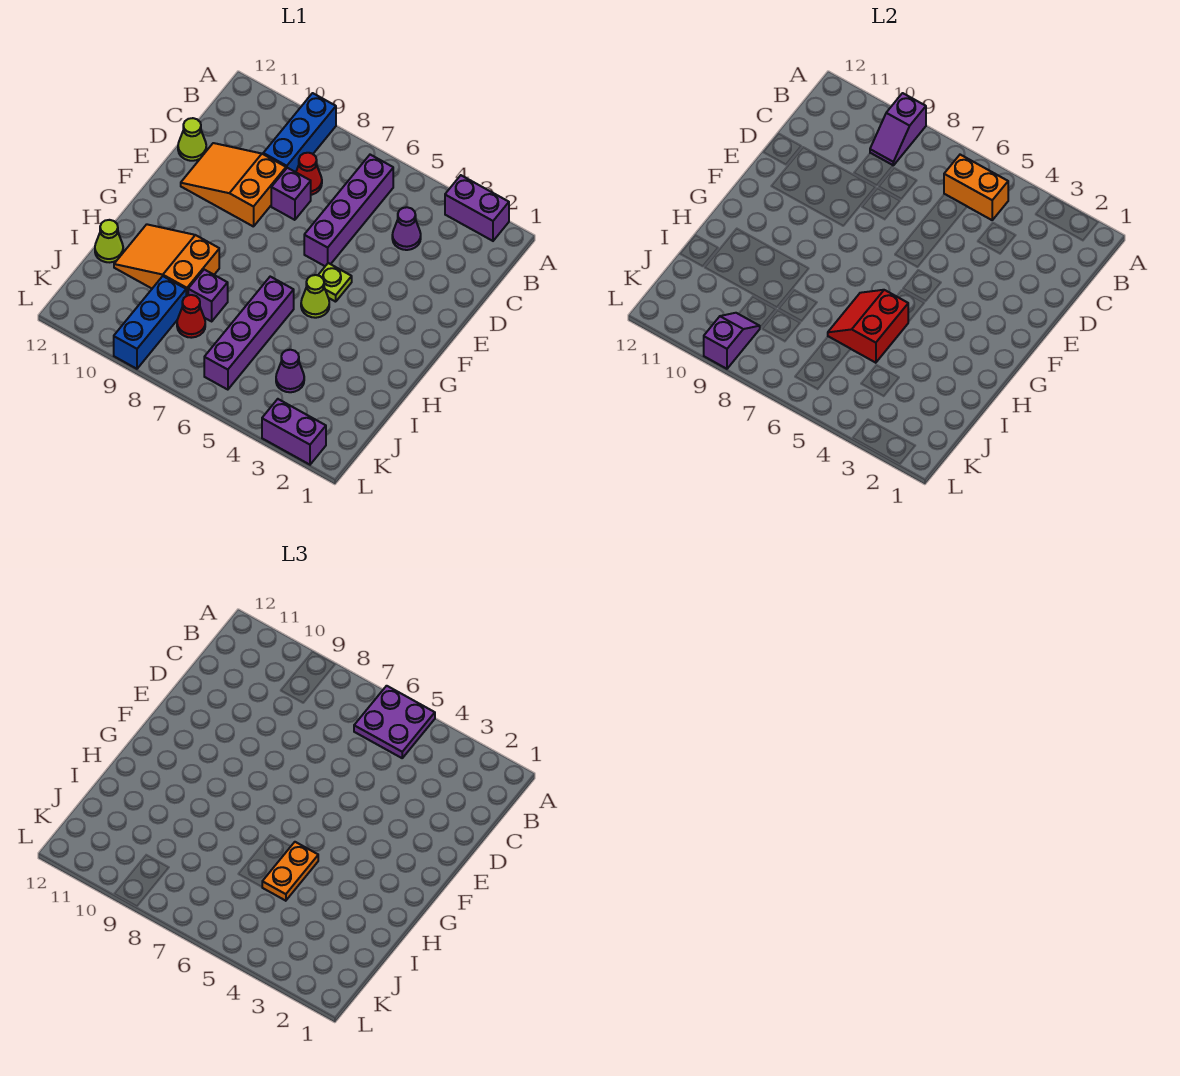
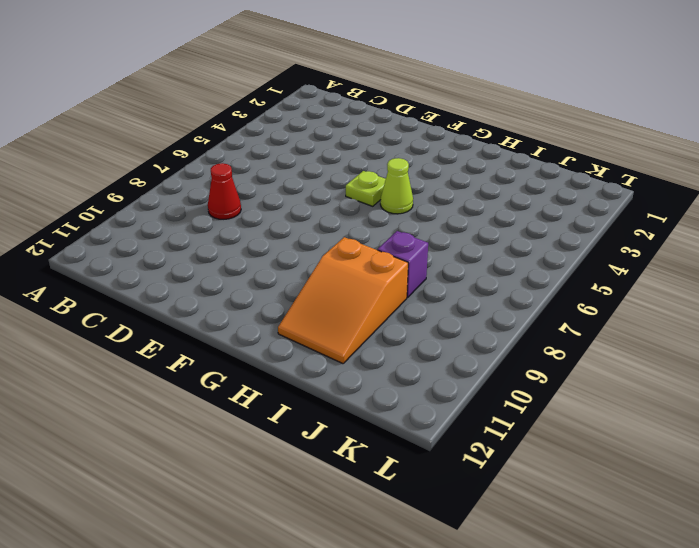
none -> purple 1x2 brick [445,175,509,241]
none -> blue 1x3 brick [263,93,336,172]
none -> purple 1x4 brick [304,155,393,266]

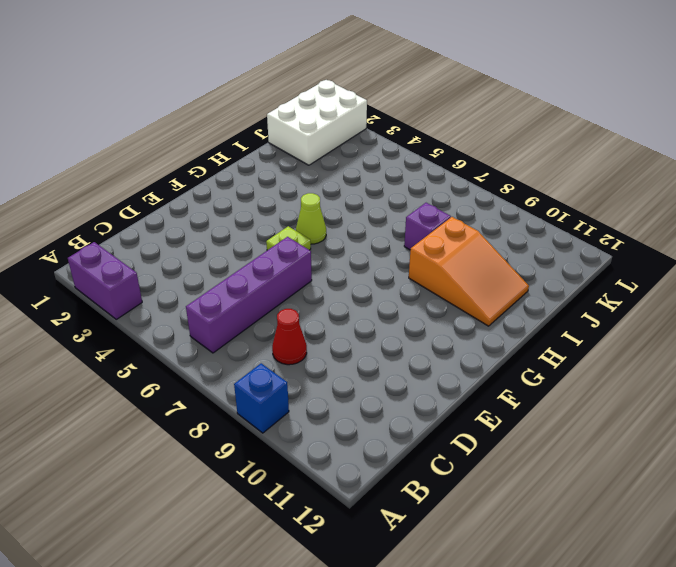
blue 1x1 brick [234,363,289,433] -> blue 1x3 brick [263,93,336,172]
white 2x3 brick [267,80,367,165] -> purple 1x2 brick [262,399,326,465]
none -> purple 1x1 cone [392,207,421,250]
none -> purple 1x1 brick [271,168,311,220]
none -> orange 2x3 slope [181,143,286,227]

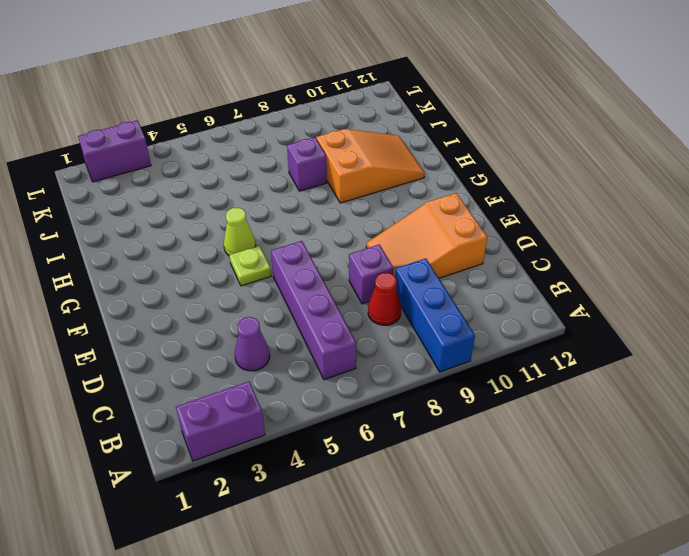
orange 2x3 slope [366,193,487,278] -> orange 2x3 slope turned to [181,143,286,227]
none -> lime 1x1 cone [178,118,206,161]
none -> purple 1x4 brick [204,277,294,390]
none -> lime 1x1 cone [95,220,123,262]

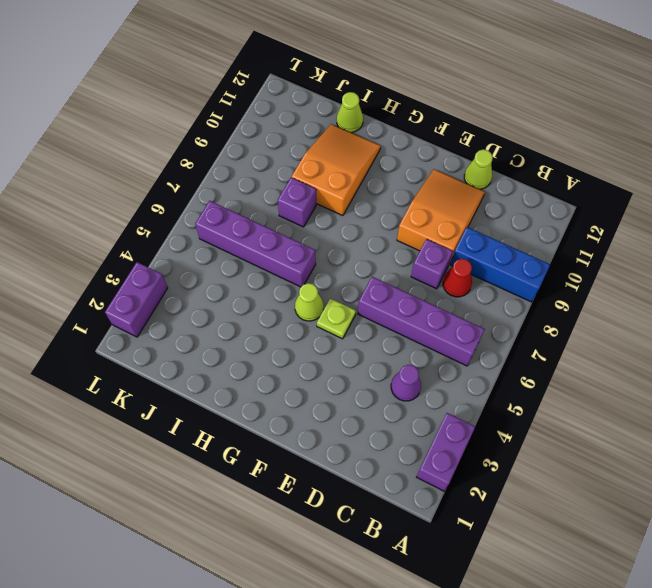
none -> purple 1x1 cone [276,350,304,392]
none -> red 1x1 cone [177,295,205,338]
none -> blue 1x3 brick [114,276,186,369]

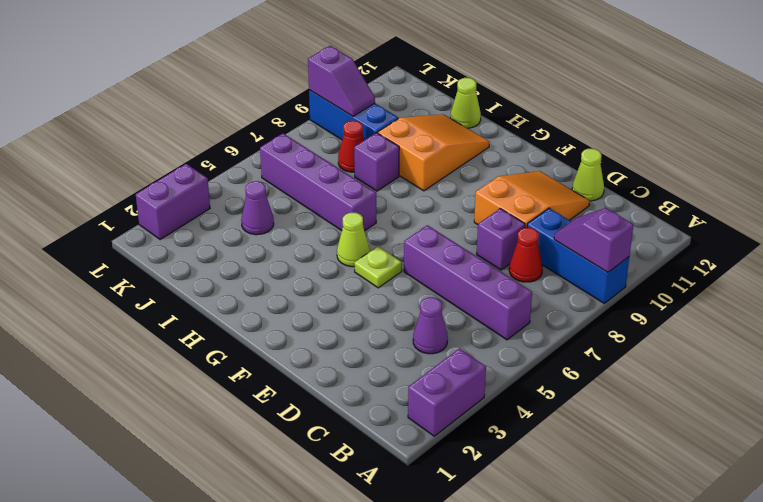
none -> orange 1x2 brick [944,155,1008,220]
none -> red 2x2 slope [828,290,908,363]
none -> purple 2x2 plate [354,686,435,758]

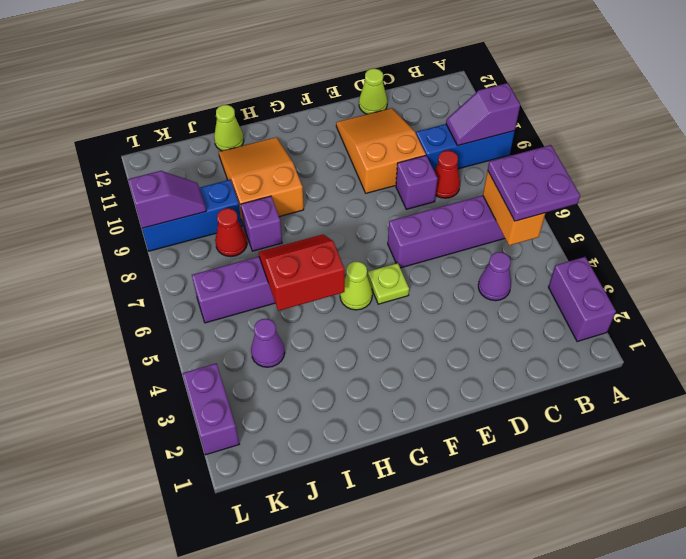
none -> orange 1x2 plate [262,842,318,901]

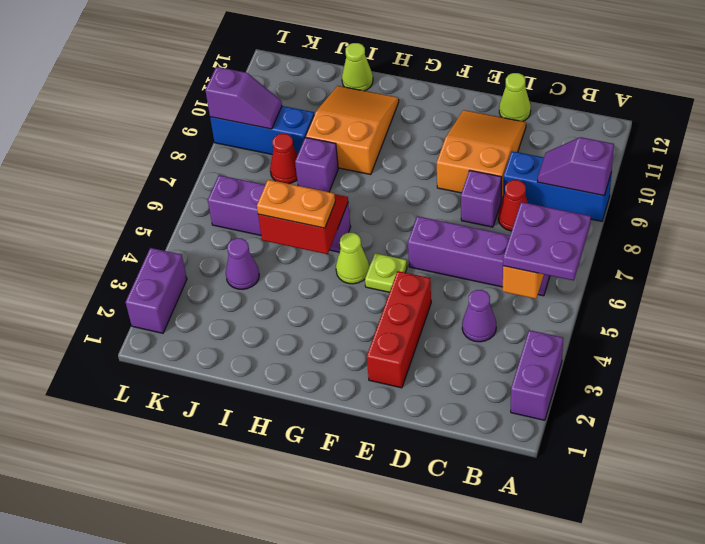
red 1x3 brick [367,271,431,388] -> none

